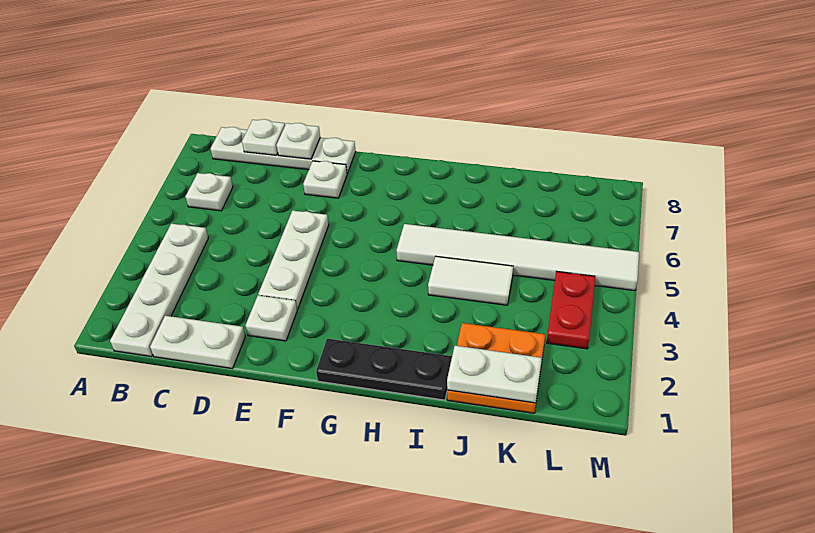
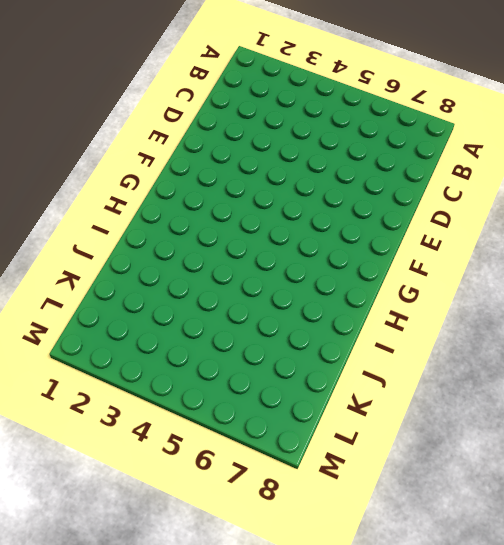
none -> white 1x4 plate [110,224,208,357]
none -> white 1x1 plate [185,173,233,211]
none -> white 1x4 plate [211,127,356,174]

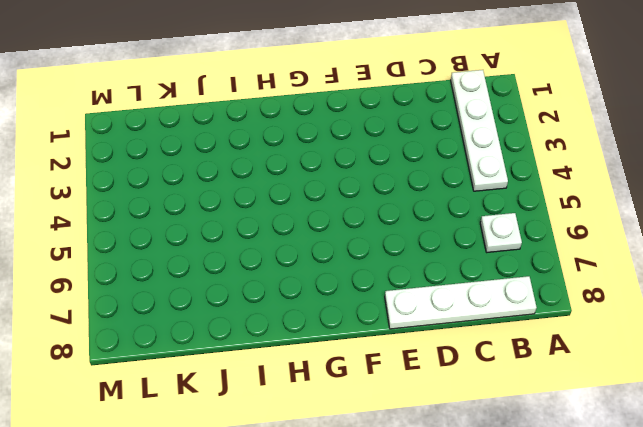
none -> white 1x2 plate [150,316,245,368]
none -> white 1x1 plate [246,295,297,341]
none -> white 1x3 plate [258,211,329,309]

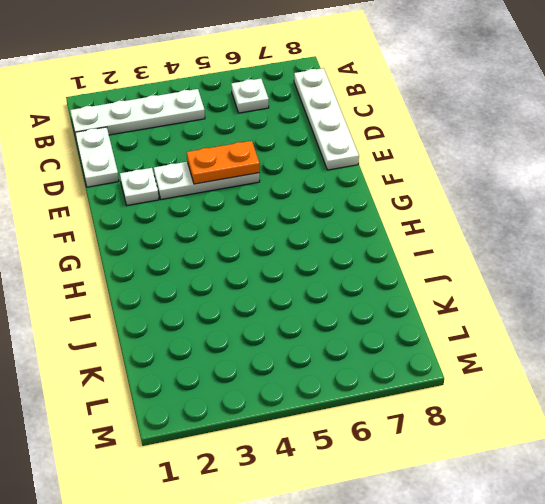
orange 1x2 plate [187,141,260,184] -> none
none -> white 1x1 plate [303,161,347,198]
none -> black 1x3 plate [316,339,452,400]
none -> white 1x6 tile [396,224,639,291]

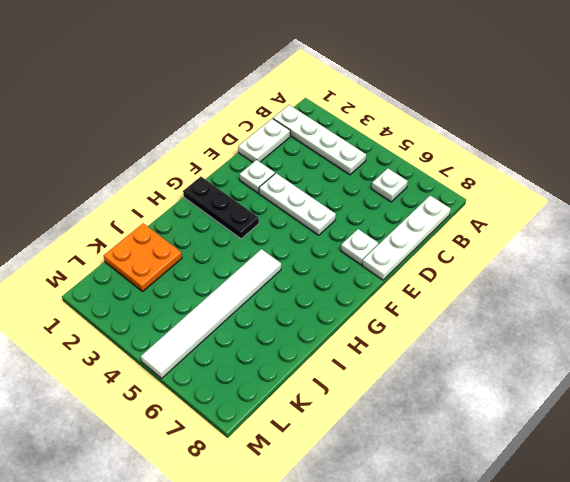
black 1x3 plate [183,177,259,239] -> black 1x3 plate turned to [316,339,452,400]
none -> white 1x2 tile [428,256,513,305]
none -> red 1x2 plate [547,271,595,349]
none -> white 1x1 plate [242,119,285,155]

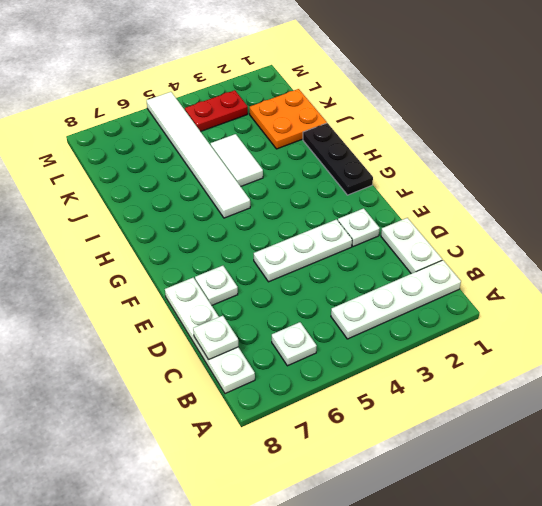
none -> white 1x1 plate [277,123,320,159]
none -> white 1x2 plate [447,346,542,403]

